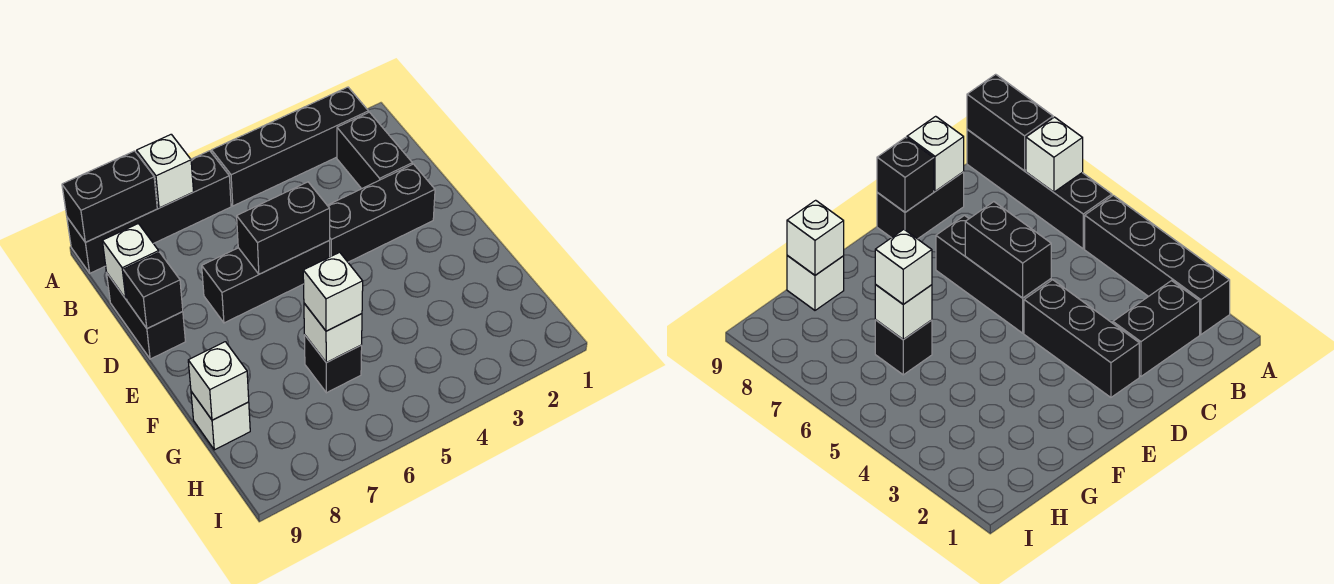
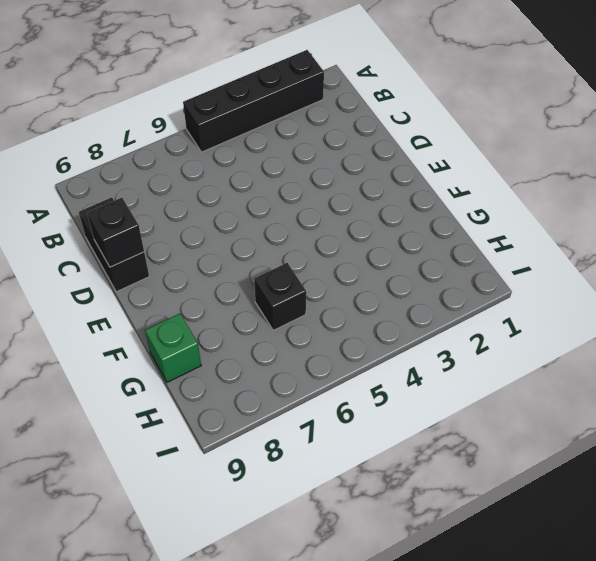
green 1x1 brick [145,314,201,382] -> white 1x1 brick [191,392,250,450]
none -> black 1x4 brick [67,151,231,273]
none -> black 1x2 brick [337,112,412,189]
none -> black 1x3 brick [327,164,435,262]

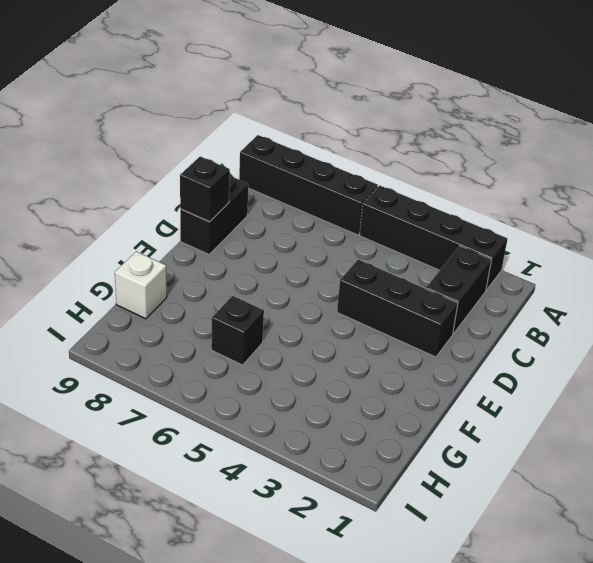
none -> black 1x3 brick [202,241,330,323]
none -> white 1x1 brick [137,134,194,208]
none -> black 1x2 brick [62,151,157,242]

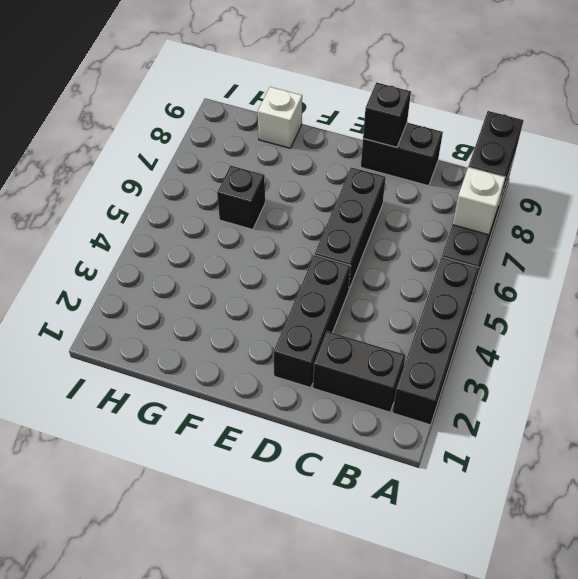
none -> white 1x1 brick [102,224,159,299]
none -> black 1x2 brick [237,182,330,274]
none -> white 1x1 brick [304,303,362,363]

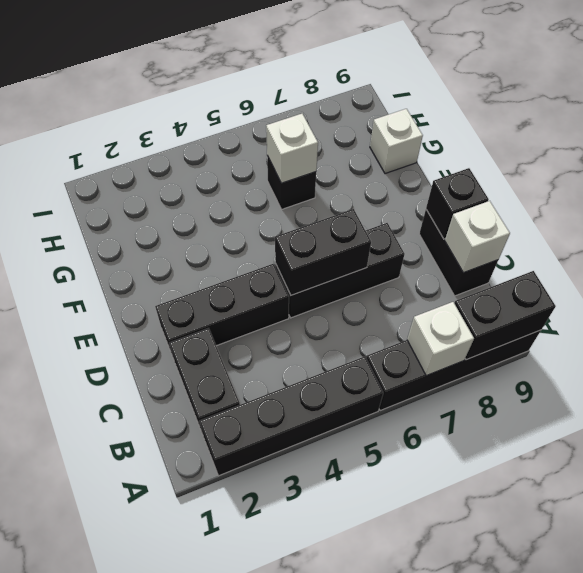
none -> white 1x1 brick [188,342,249,420]
none -> white 1x1 brick [303,252,363,331]

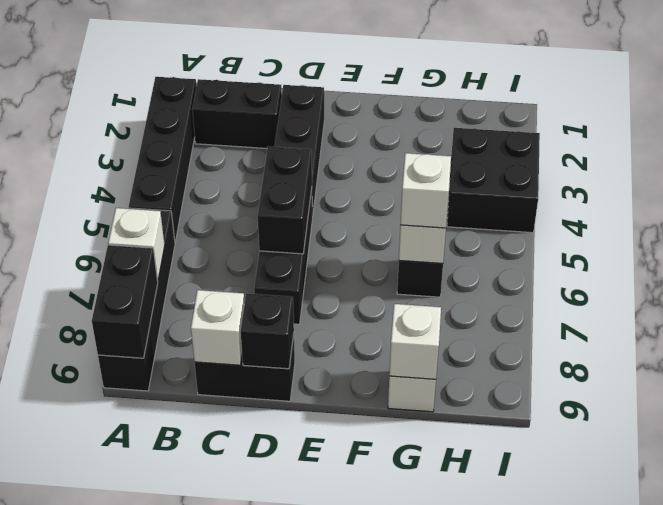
black 2x2 brick [447,128,540,233] -> none

